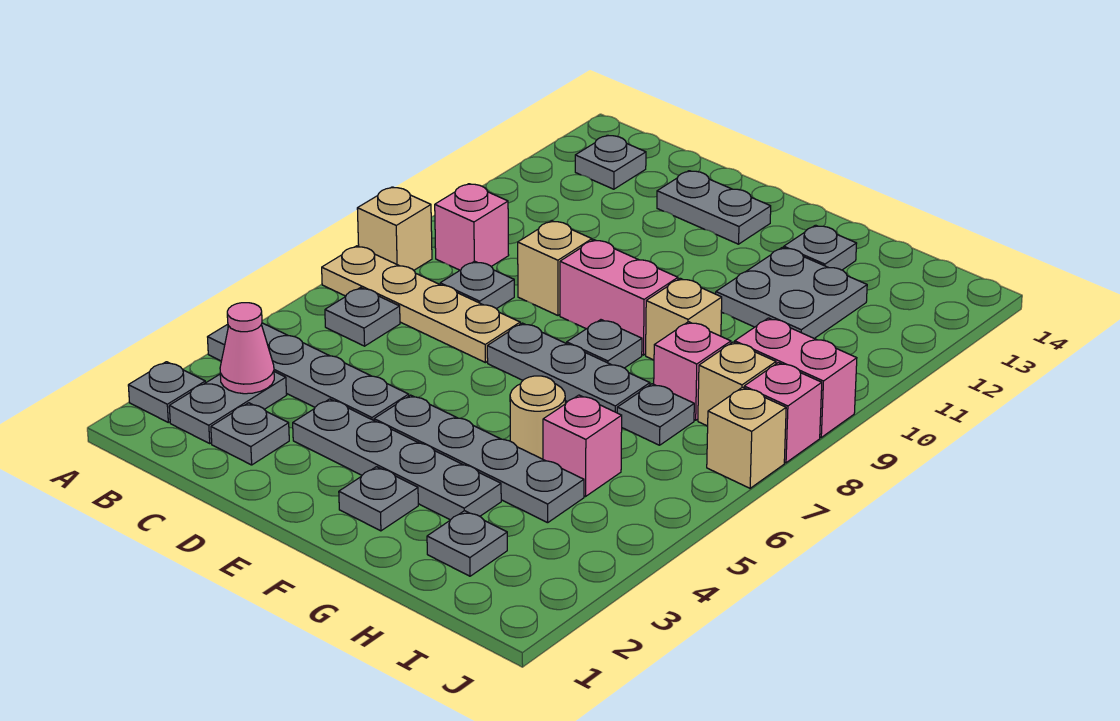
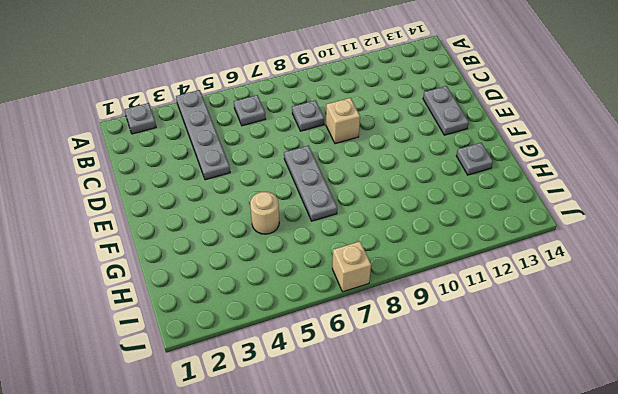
none -> tan 1x4 plate [322,246,520,363]
none -> tan 1x1 brick [357,187,432,270]
none -> grey 1x2 plate [169,372,287,443]
none -> pink 1x1 brick [435,184,509,270]

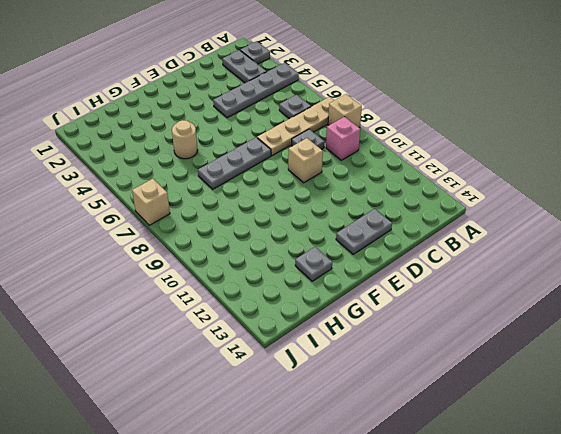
none -> grey 1x1 plate [575,135,646,189]
none -> grey 1x1 plate [211,403,289,465]
none -> grey 1x4 plate [293,399,501,520]
none -> grey 1x4 plate [374,395,584,523]

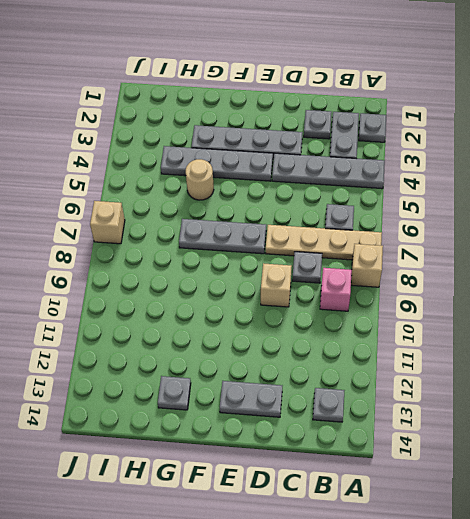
none -> pink 1x2 brick [560,240,678,355]
none -> grey 1x1 plate [339,467,418,531]
none -> grey 1x1 plate [567,320,642,368]
none -> tan 1x1 brick [646,278,722,360]

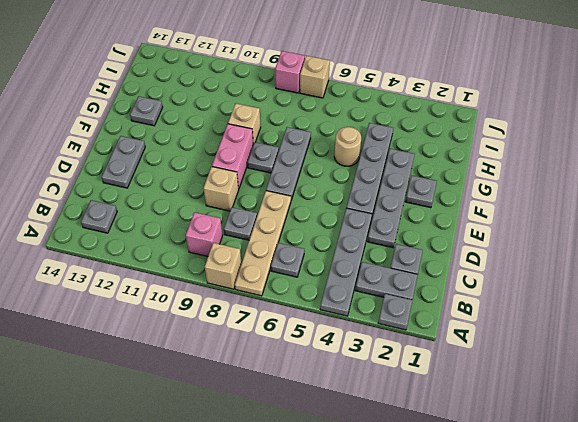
none -> grey 2x2 plate [716,247,867,339]
none -> grey 1x1 plate [427,511,507,576]
none -> pink 1x1 brick [543,395,622,496]
none -> grey 1x1 plate [617,384,694,445]

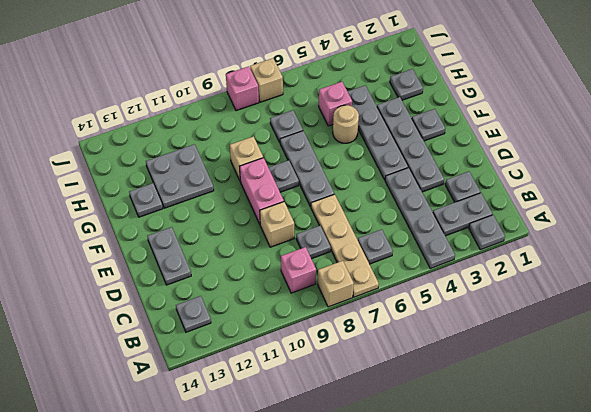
none -> pink 1x1 brick [654,322,731,420]
none -> tan 1x1 brick [698,342,776,426]
none -> pink 1x2 brick [735,318,857,437]
none -> pink 1x1 cone [220,303,274,394]

